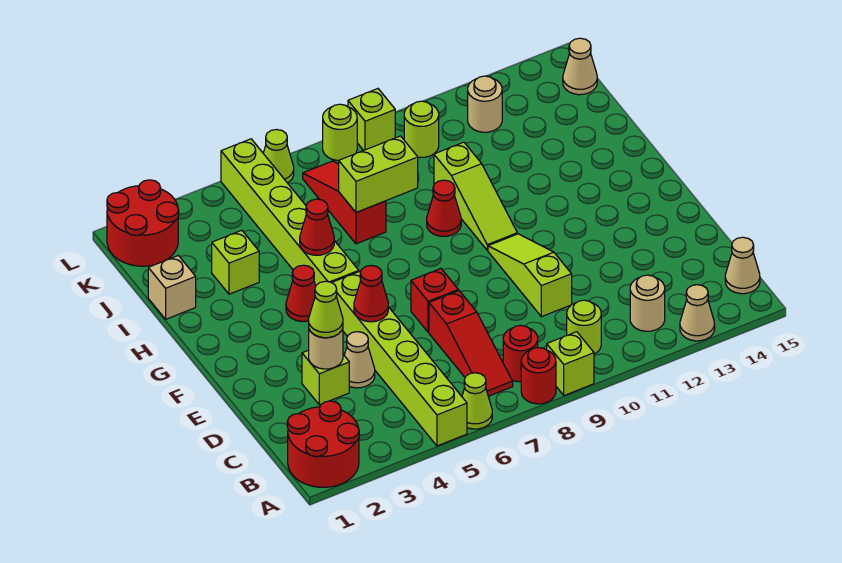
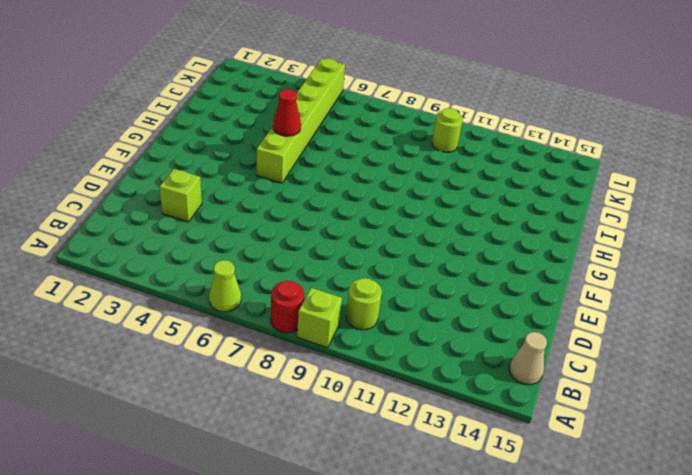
none -> red 2x2 round brick [287,401,359,487]
none -> lime 1x6 brick [332,272,467,446]
none -> tan 1x1 cone [680,285,715,341]
none -> red 1x3 slope [429,291,513,396]

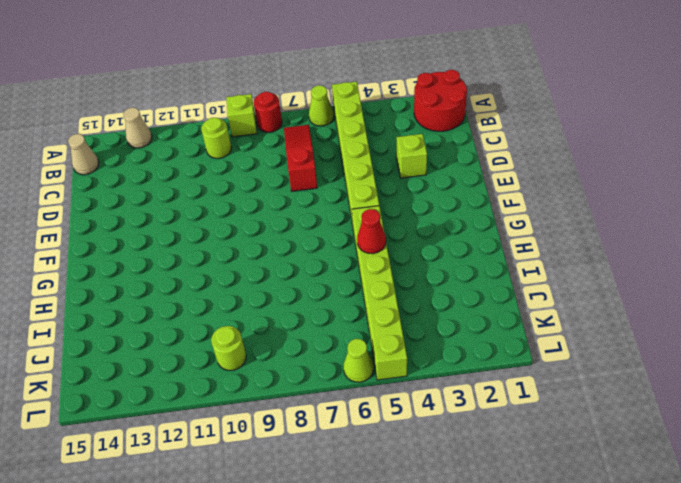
none -> red 1x1 round brick [503,325,538,382]
none -> tan 1x1 round brick [630,275,665,331]
none -> tan 1x1 cone [344,332,375,388]
none -> lime 1x3 slope [488,234,572,317]

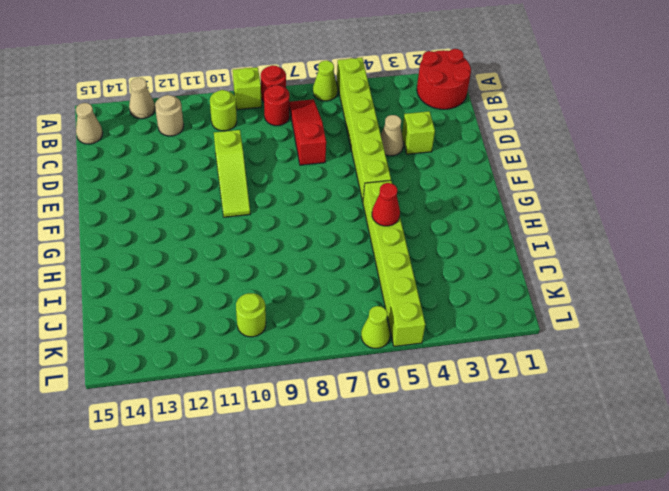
none -> red 1x1 brick [411,269,458,332]
none -> red 1x1 cone [286,265,316,322]
none -> lime 1x3 slope [434,142,517,250]
none -> red 1x1 cone [427,180,461,236]

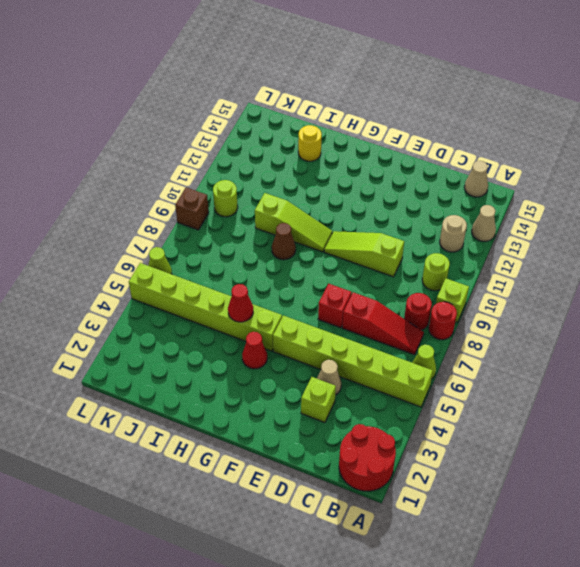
brown 1x1 cone [272,223,296,260] -> red 1x1 cone [427,180,461,236]
yellow 1x1 round brick [298,125,322,161] -> none
brown 1x1 brick [175,188,209,230] -> lime 1x1 brick [348,89,395,150]
none -> tan 1x1 brick [148,256,196,319]
none -> lime 1x1 brick [212,230,259,294]
none -> red 1x3 slope [303,161,386,244]
none -> red 2x2 round brick [107,180,179,266]

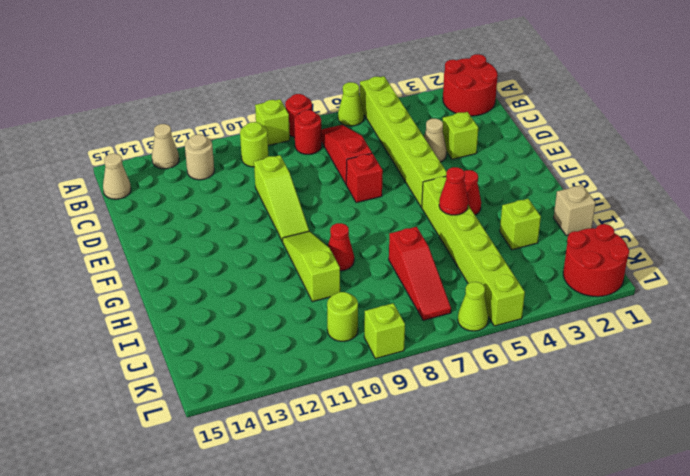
none -> tan 1x1 round brick [468,76,502,132]
none -> tan 1x1 cone [563,38,597,95]
none -> lime 1x1 round brick [323,104,357,161]
none -> tan 1x1 round brick [309,328,343,369]

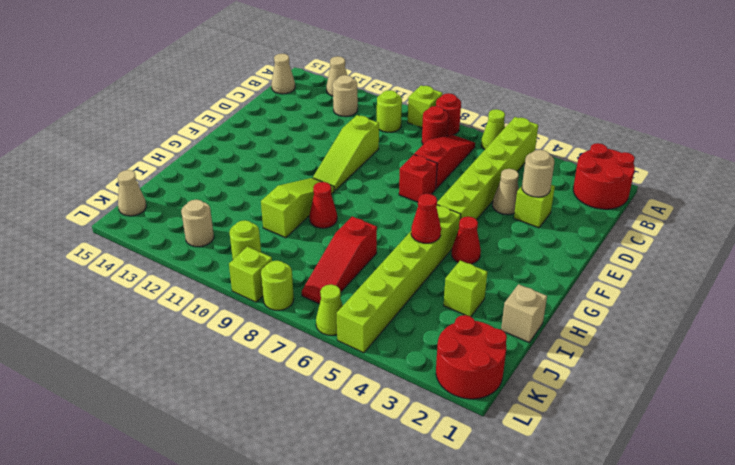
none -> red 1x1 cone [354,266,388,322]
none -> lime 1x2 brick [339,136,418,212]
none -> lime 1x1 cone [309,281,343,338]

